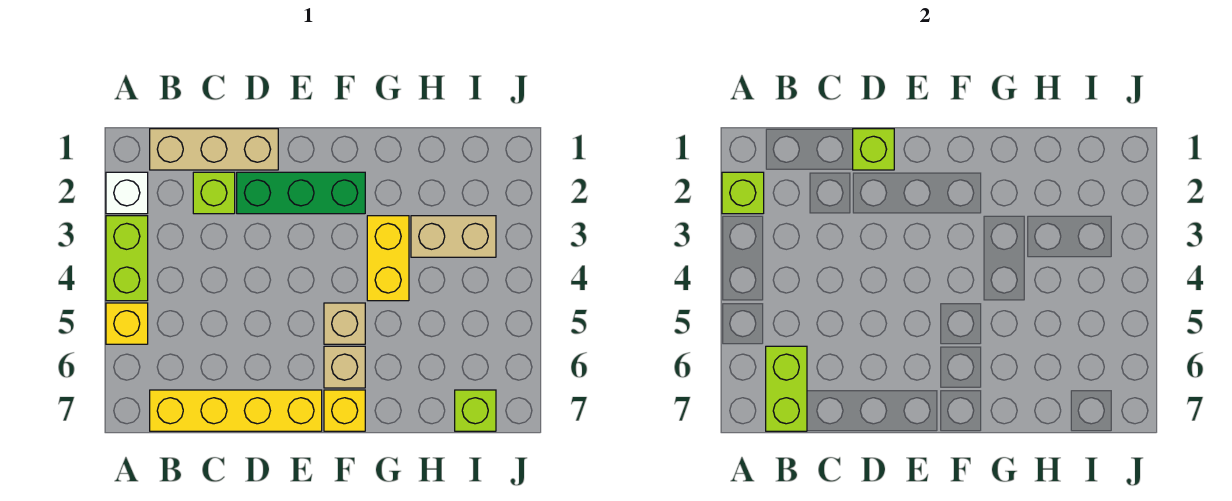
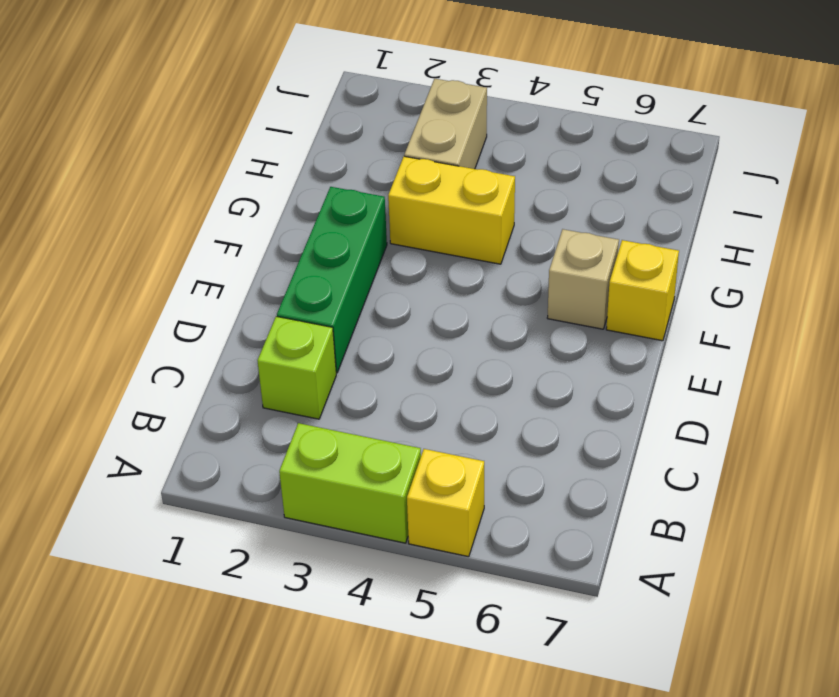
none -> white 1x1 brick [106,172,148,214]
none -> tan 1x3 brick [150,129,278,170]
none -> yellow 1x4 brick [150,390,322,431]

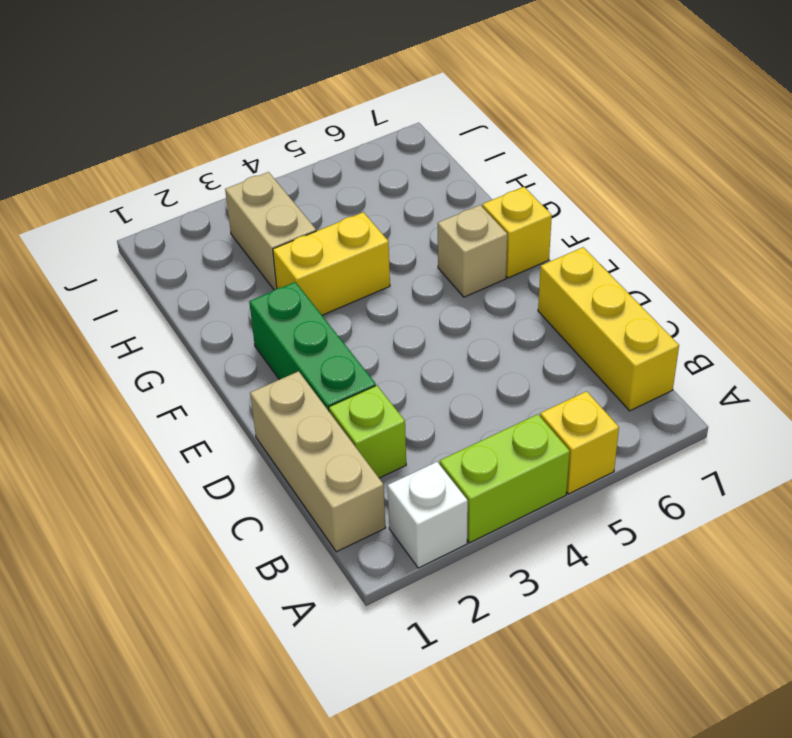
yellow 1x3 brick [538,247,679,411] -> yellow 1x4 brick [150,390,322,431]
none -> tan 1x1 brick [324,303,365,344]
none -> lime 1x1 brick [455,390,496,431]
none -> lime 1x1 brick [722,172,764,214]

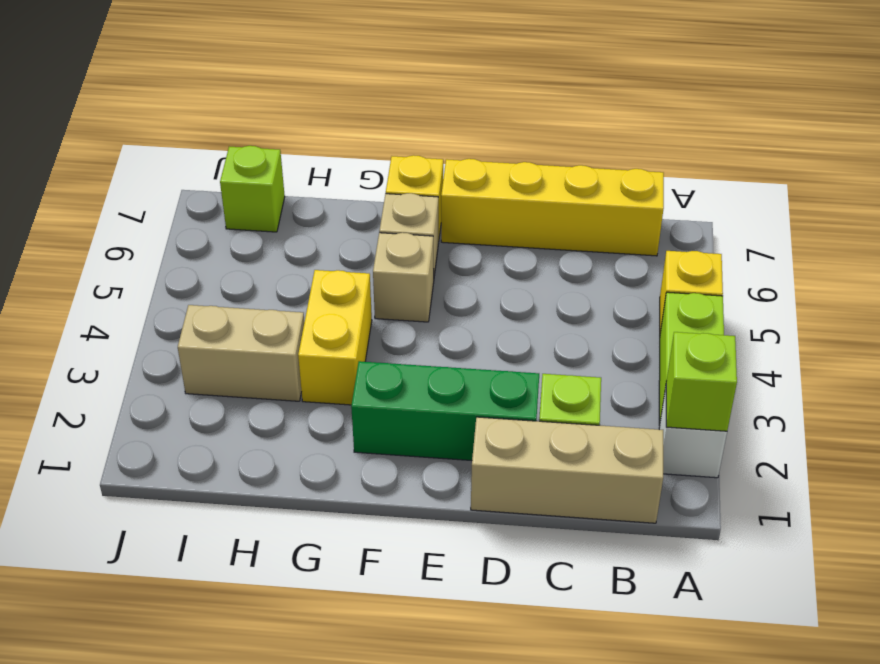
none -> lime 1x2 brick [766,346,807,431]
none -> lime 1x1 brick [853,129,894,170]

